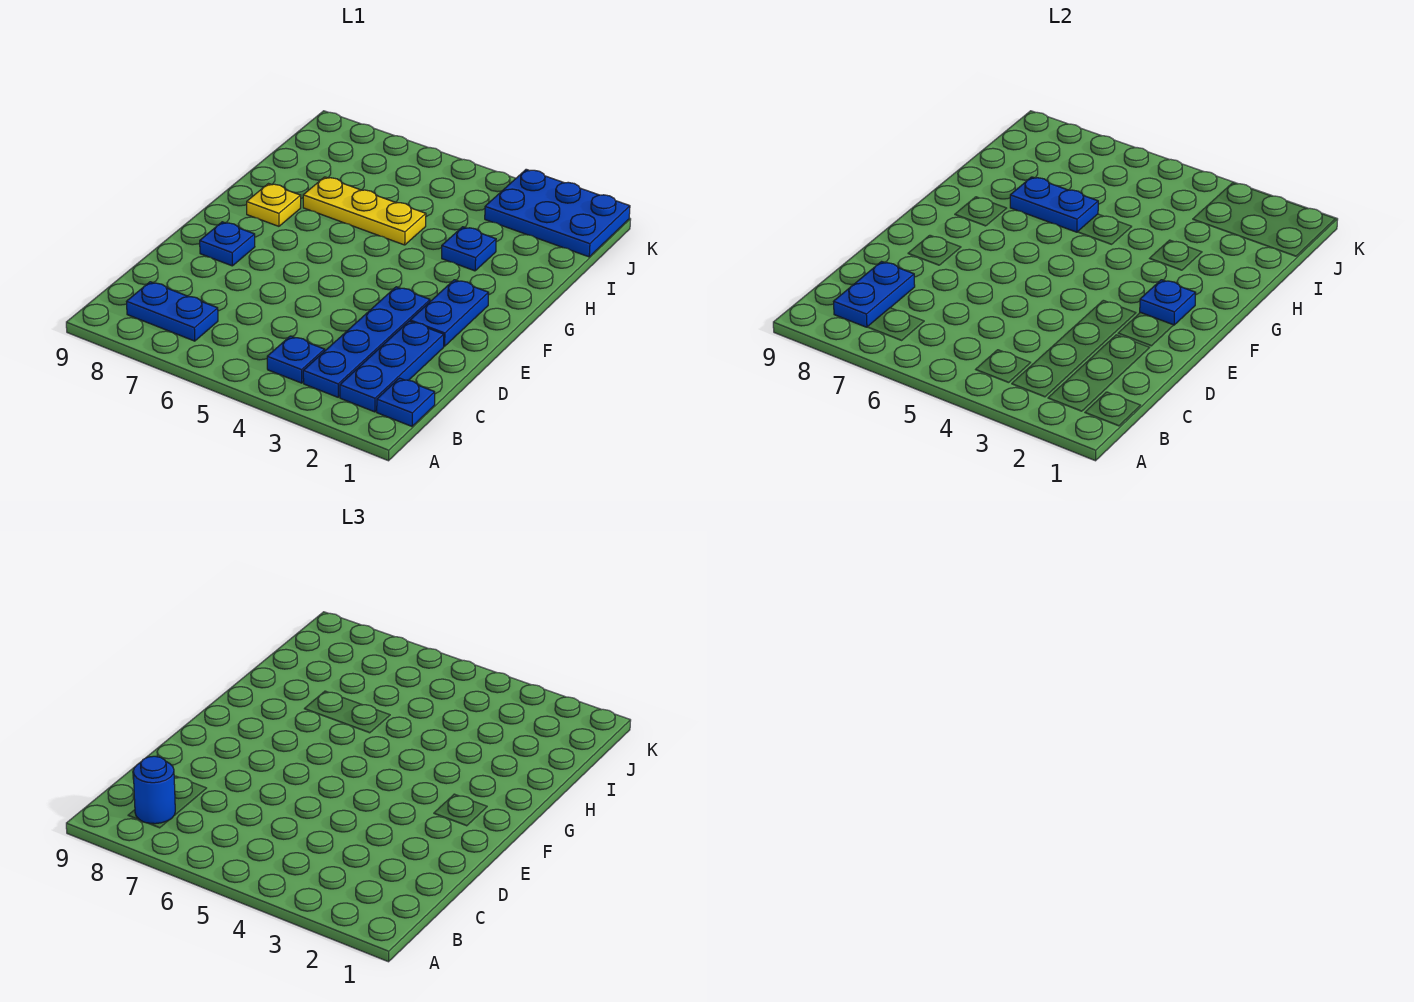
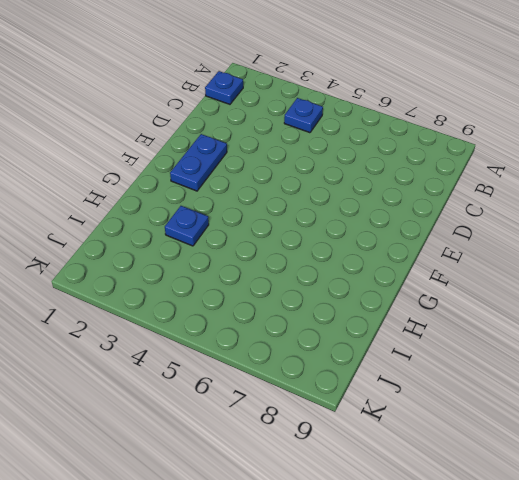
none -> blue 1x3 plate [340,321,444,412]
none -> blue 1x4 plate [303,287,430,397]
none -> blue 1x2 plate [127,282,218,341]

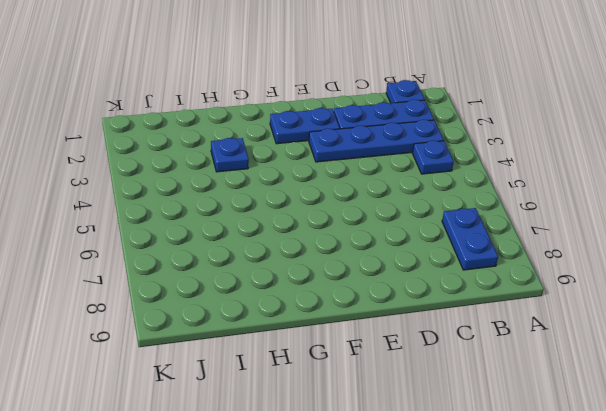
none -> blue 1x1 plate [200,222,255,266]
none -> yellow 1x1 plate [247,184,301,226]
none -> yellow 1x3 plate [303,177,426,245]

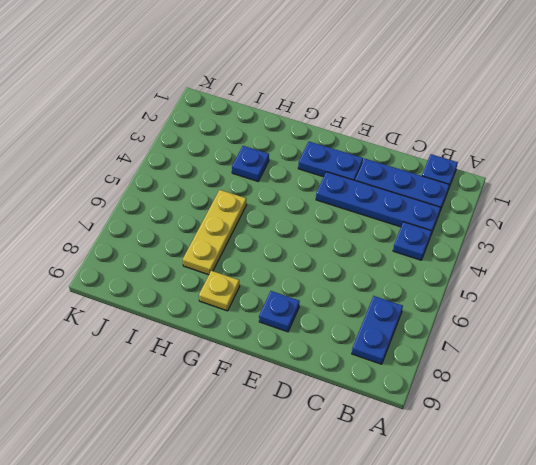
none -> blue 2x3 plate [485,169,630,257]
none -> blue 1x2 plate [834,262,915,327]
none -> blue 1x1 plate [1140,280,1196,325]

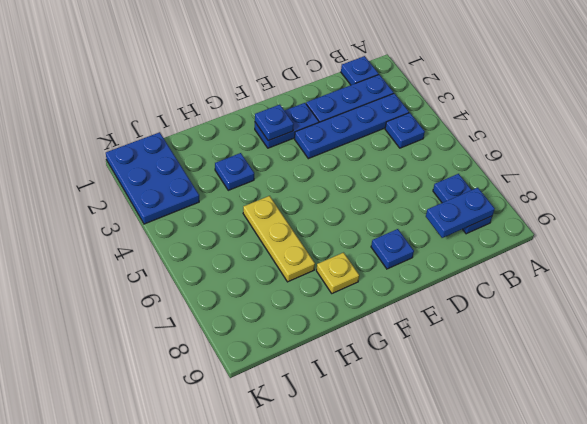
none -> blue 1x2 plate [1010,177,1098,232]
none -> blue 1x1 round brick [133,756,175,824]

